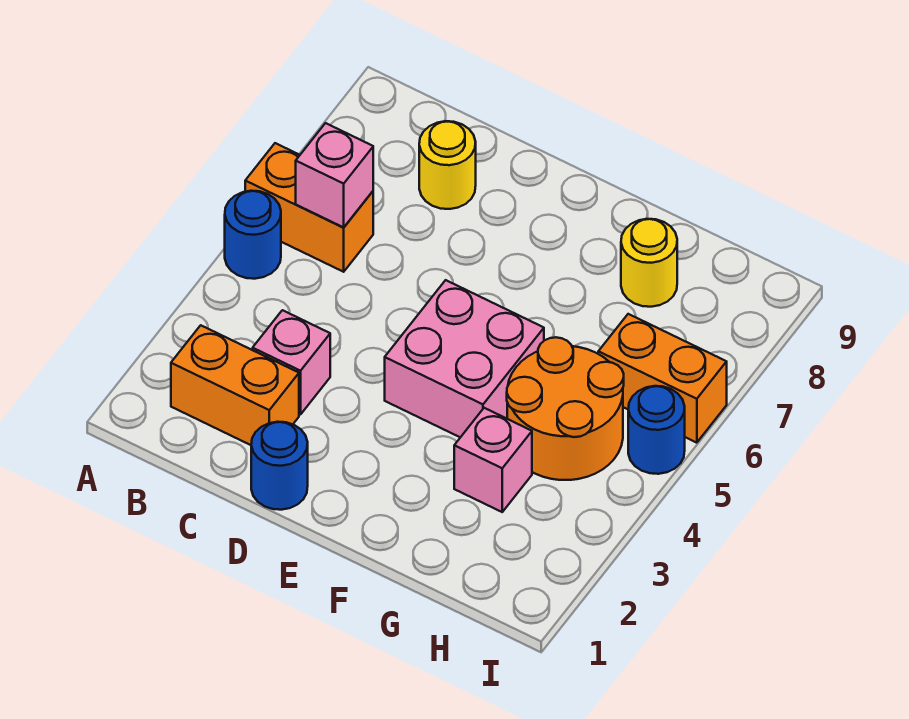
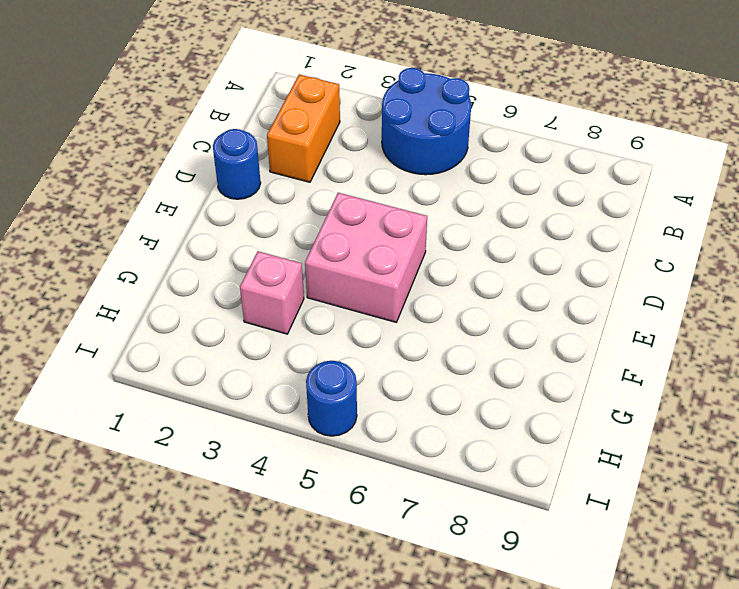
blue 2x2 round brick [382,68,471,175] -> blue 1x1 round brick [225,191,281,279]
none -> orange 1x2 brick [245,143,373,272]
none -> pink 1x1 brick [253,310,330,415]
none -> yellow 1x1 round brick [419,121,476,209]

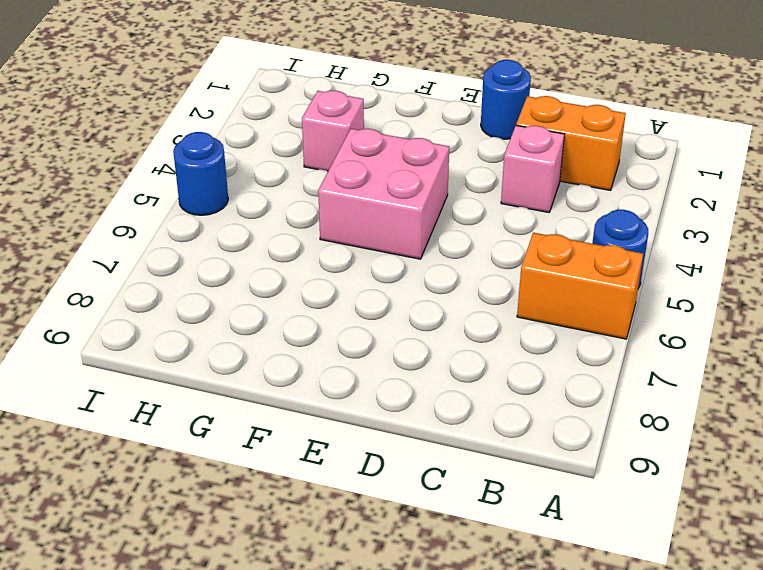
none -> yellow 1x1 round brick [419,121,476,209]
none -> orange 2x2 round brick [507,337,624,480]
none -> yellow 1x1 round brick [621,219,677,307]

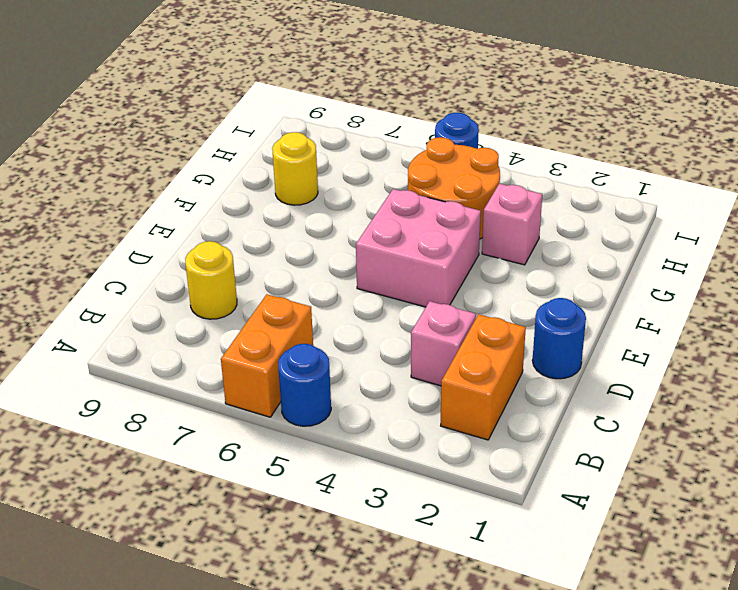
none -> orange 1x2 brick [598,314,727,443]
none -> pink 1x1 brick [296,123,373,228]

